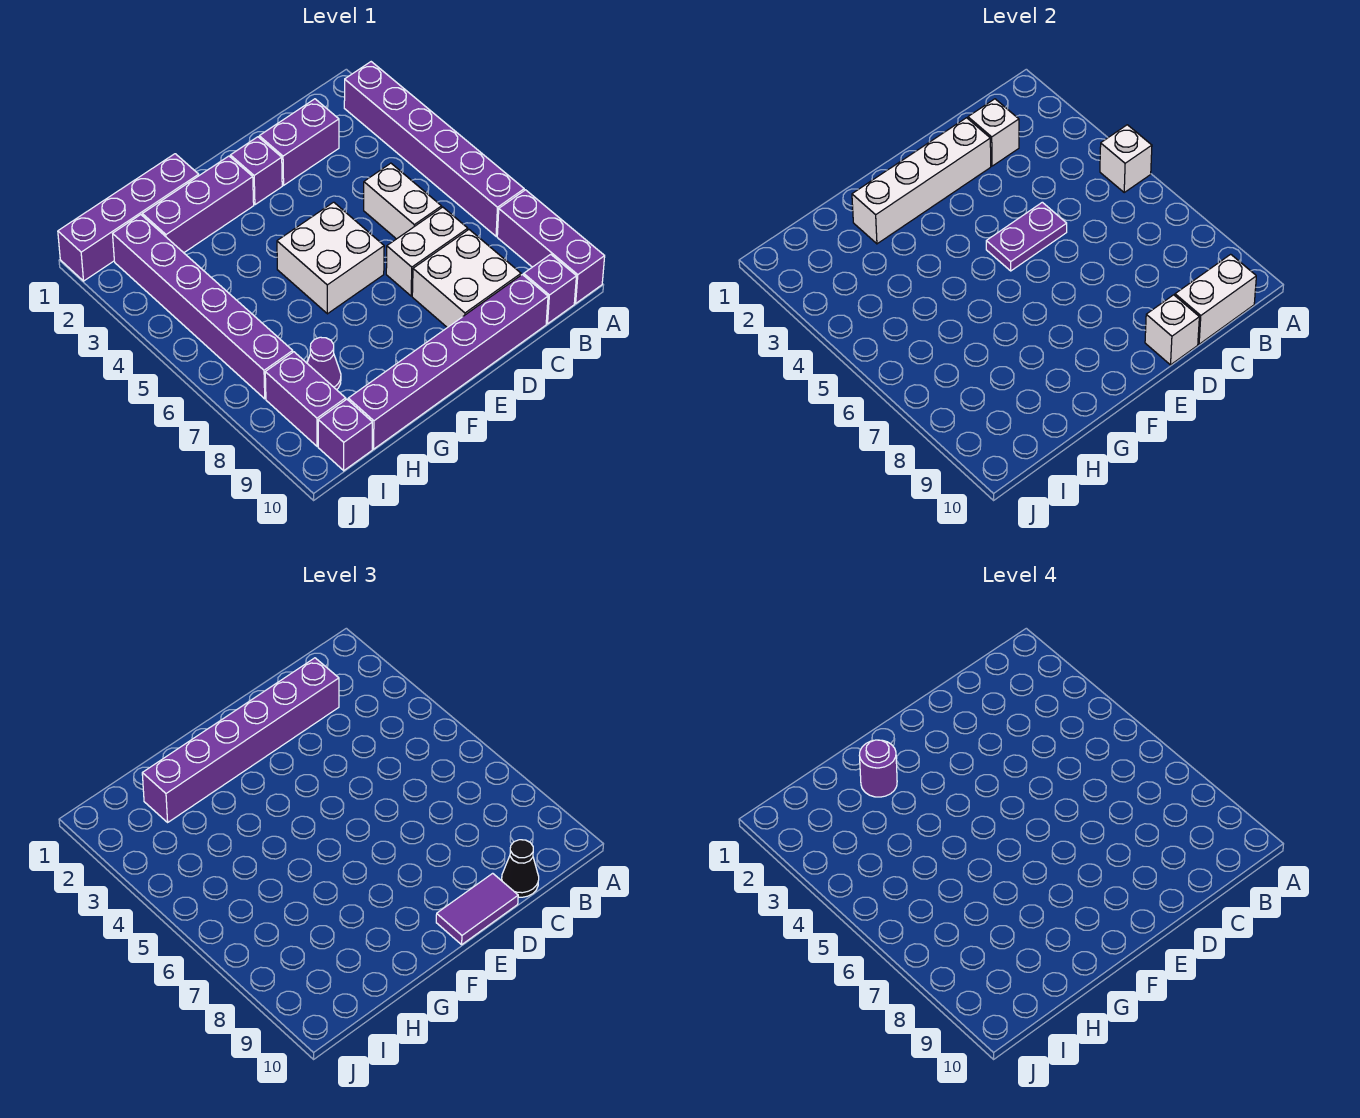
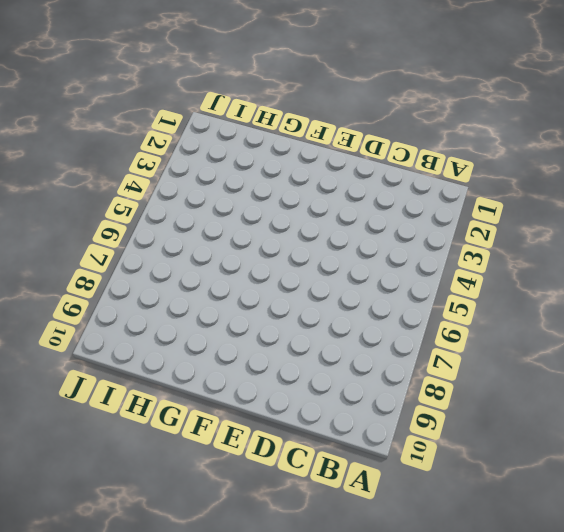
none -> purple 1x6 brick [344,62,524,236]
none -> purple 1x3 brick [497,190,605,303]
none -> purple 1x1 brick [524,254,576,324]

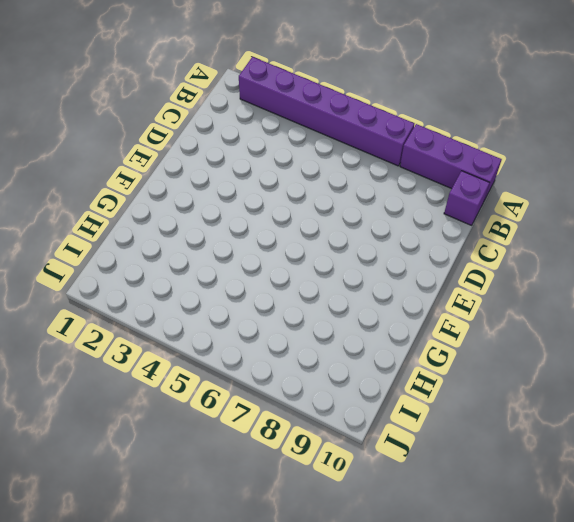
none -> purple 1x2 brick [259,99,339,185]
none -> white 1x2 brick [364,163,442,239]
none -> white 1x2 brick [386,207,468,296]

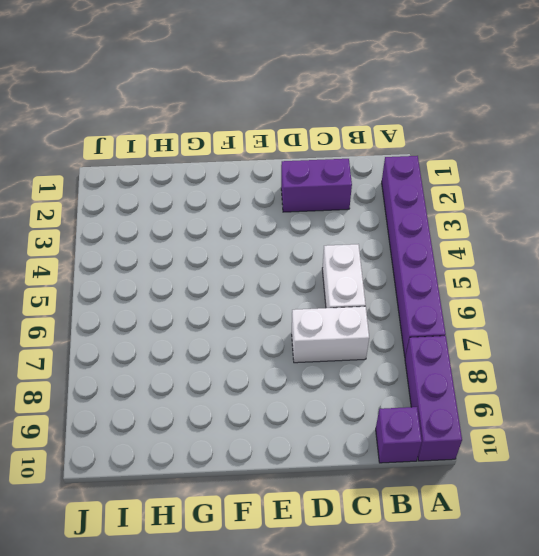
none -> white 2x2 brick [412,230,521,328]
none -> purple 1x6 brick [348,275,548,449]
none -> purple 1x1 brick [230,137,282,205]

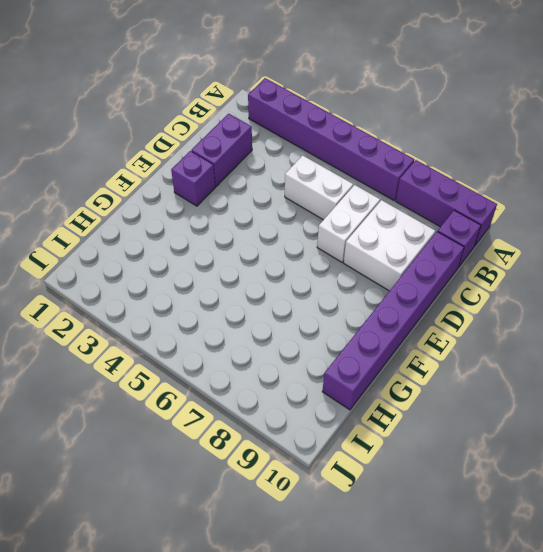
none -> white 2x2 brick [277,202,384,314]
none -> purple 1x3 brick [142,156,254,253]
none -> purple 1x4 brick [58,154,199,281]

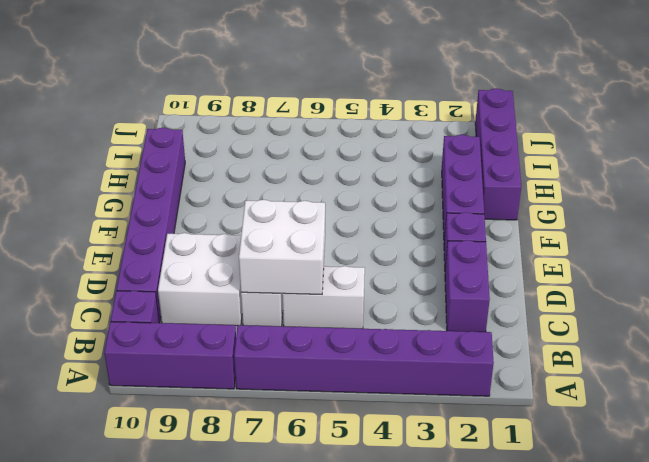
white 2x2 brick [239,200,325,294] -> white 2x2 brick moved to [277,202,384,314]
none -> purple 1x1 cone [307,337,341,390]
none -> purple 1x6 brick [113,215,293,399]
none -> purple 1x2 brick [265,352,346,446]

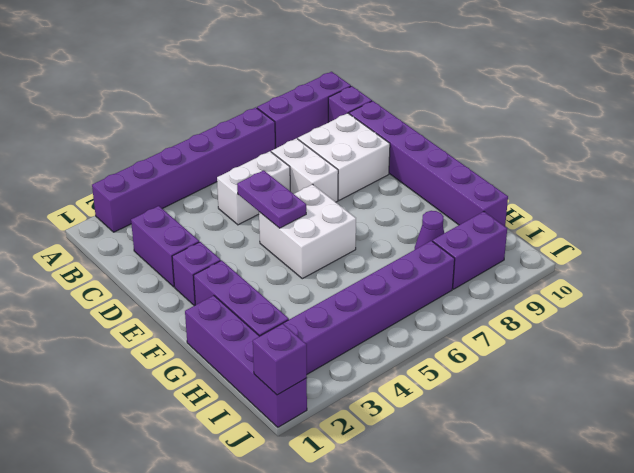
purple 1x1 brick [253,324,307,395] -> purple 1x1 brick moved to [318,399,372,471]
none -> white 1x1 brick [1100,125,1152,192]
none -> white 1x2 brick [1175,254,1256,344]
none -> white 1x1 brick [968,99,1019,166]

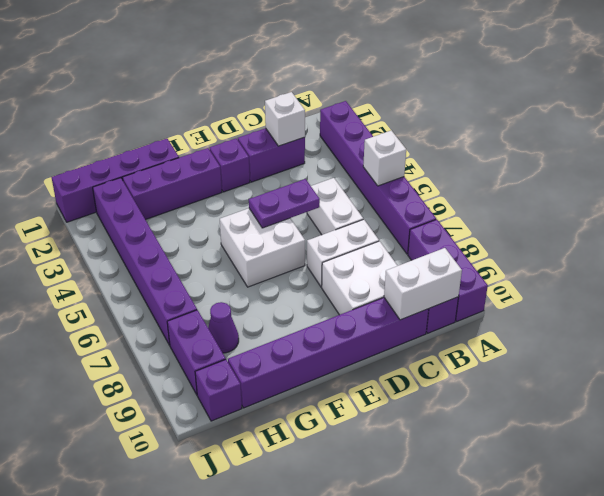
none -> white 1x4 brick [852,118,991,244]
none -> white 1x1 brick [1145,295,1199,365]
none -> purple 1x6 brick [142,658,339,822]

